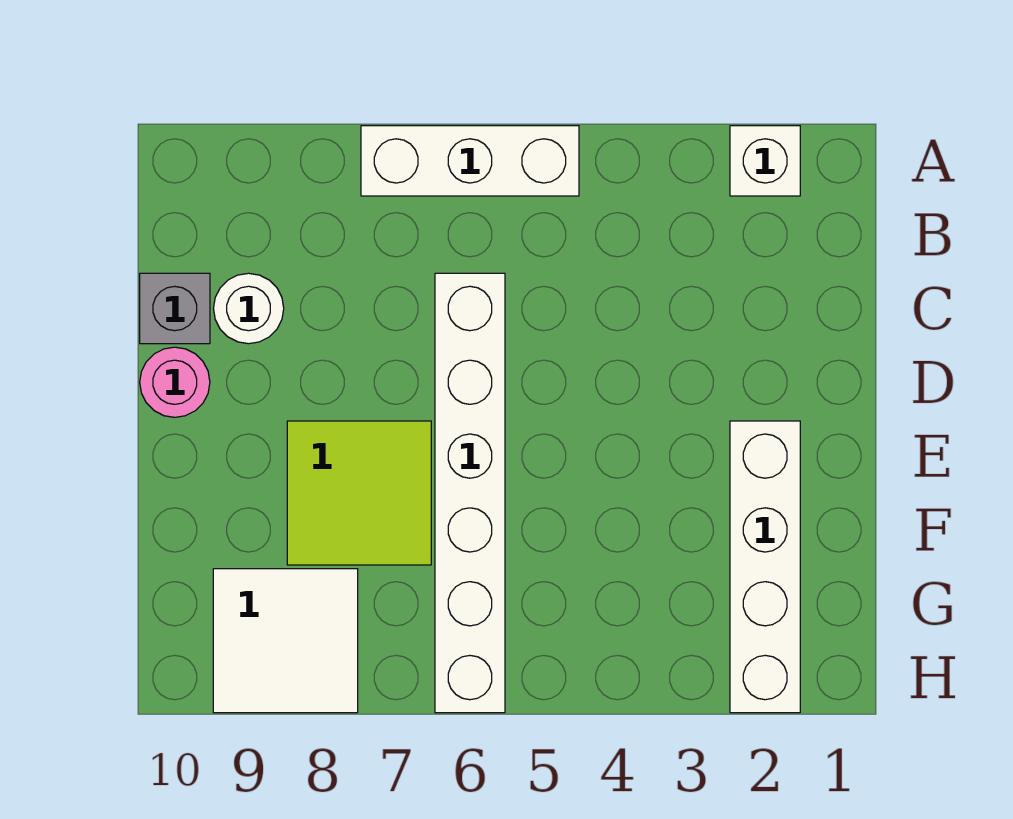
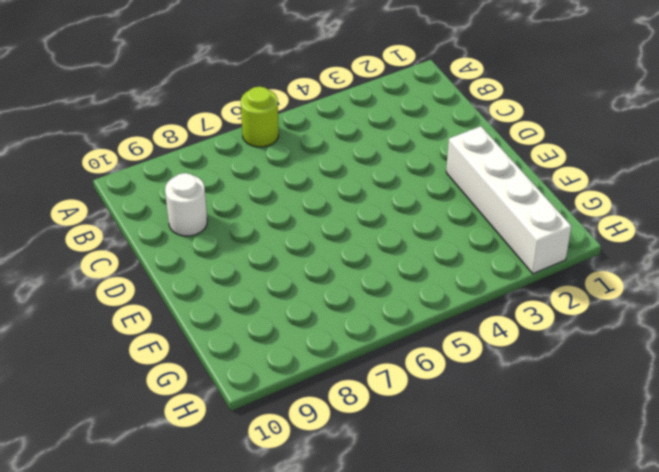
lime 1x1 round brick [241,87,279,147] -> white 1x3 brick [361,126,579,196]
none -> white 1x1 brick [730,126,800,196]
none -> white 1x6 brick [435,273,505,713]

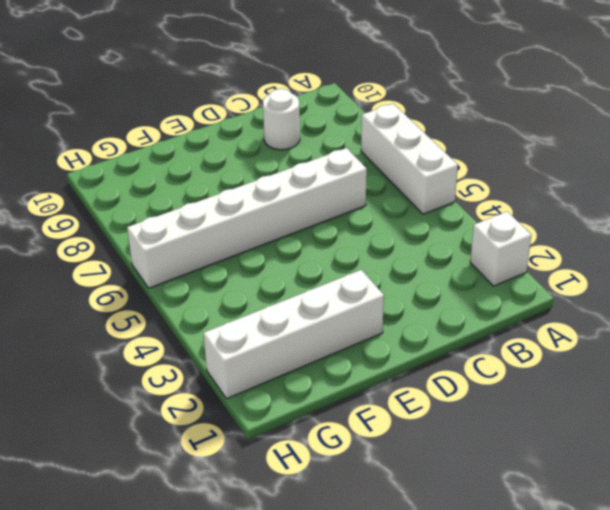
none -> grey 1x1 brick [140,273,210,344]
none -> pink 1x1 round brick [140,347,210,417]

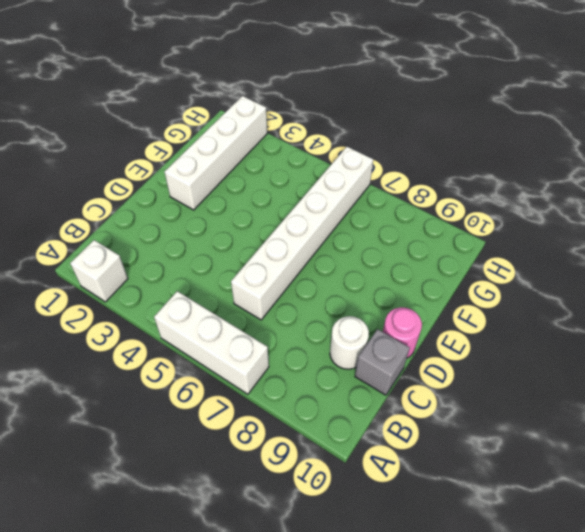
none -> lime 2x2 tile [287,421,431,565]
none -> white 2x2 tile [213,569,358,713]

